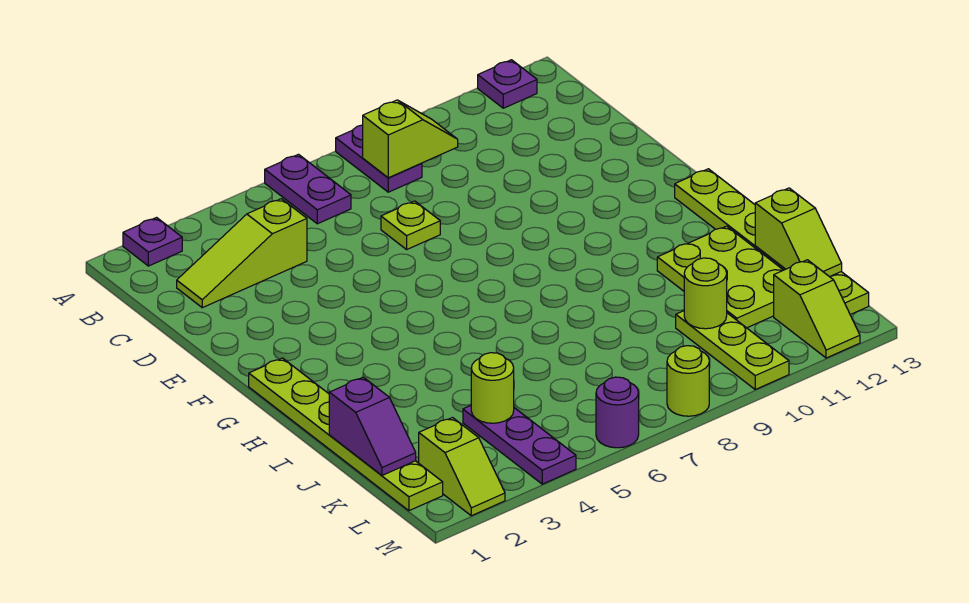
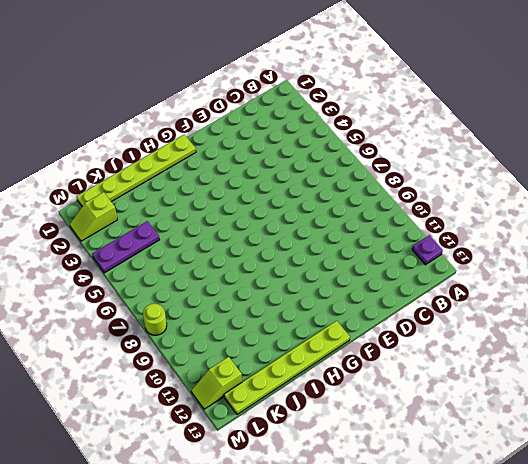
none -> purple 1x1 plate [123,218,182,266]
none -> purple 1x2 plate [265,154,351,224]
none -> purple 1x2 plate [336,125,422,192]

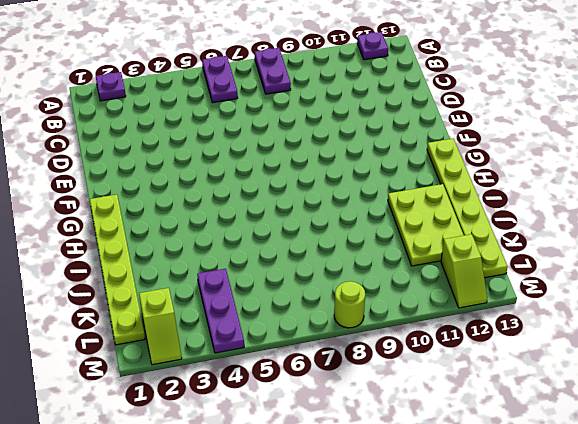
none -> lime 1x3 slope [177,199,307,308]
none -> lime 1x1 plate [381,201,440,249]
none -> lime 1x3 plate [676,311,789,389]

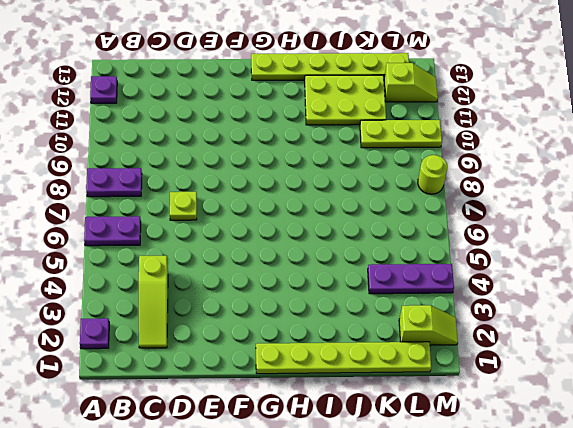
none -> purple 1x1 round brick [596,377,639,448]
none -> lime 1x2 slope [363,100,458,178]
none -> purple 1x2 slope [329,377,416,475]

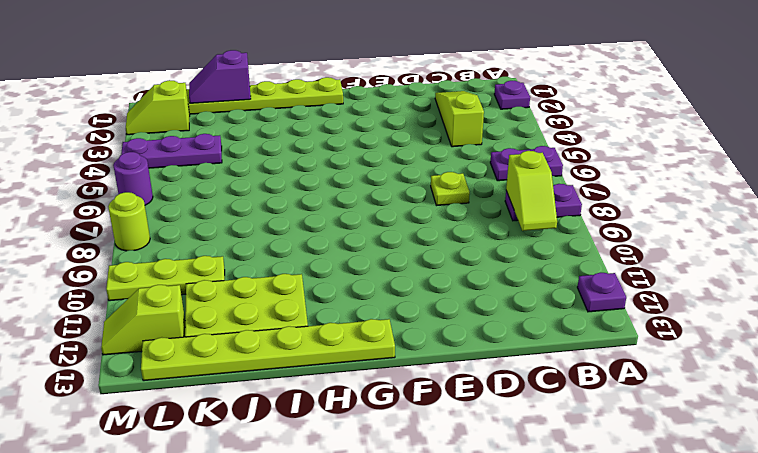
none -> lime 1x2 slope [755,188,842,277]
none -> lime 1x1 round brick [471,353,514,423]
none -> lime 1x1 round brick [684,258,727,329]

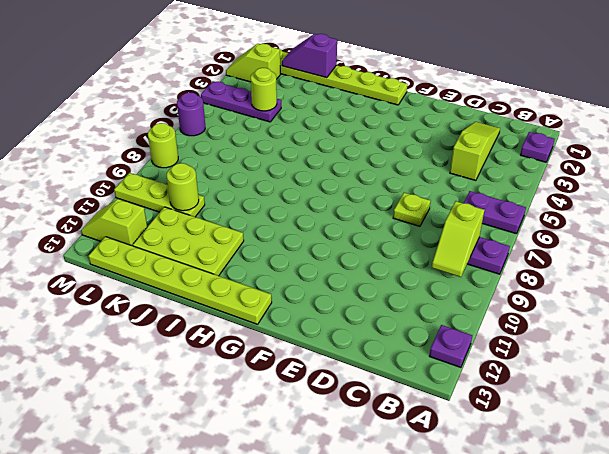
none -> lime 1x2 slope [755,188,842,277]

